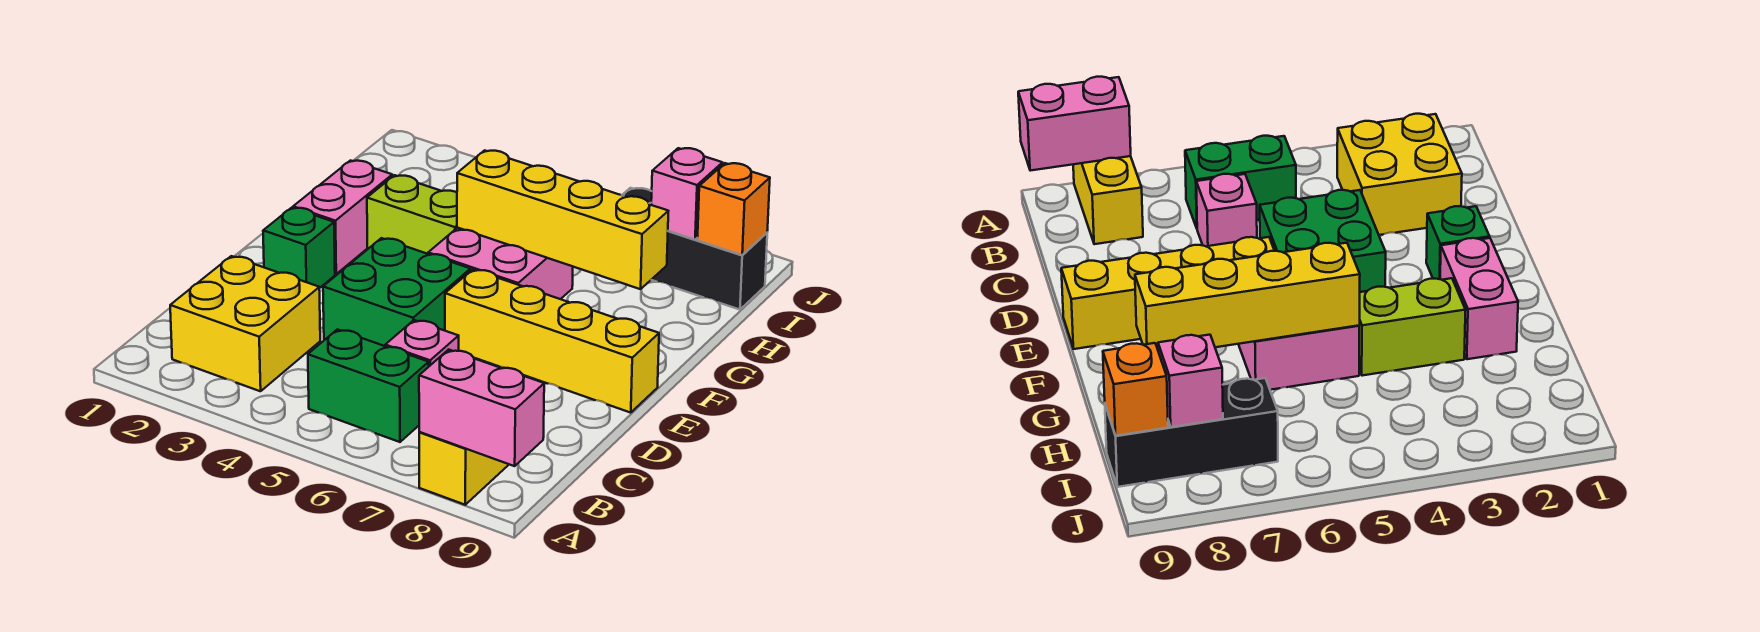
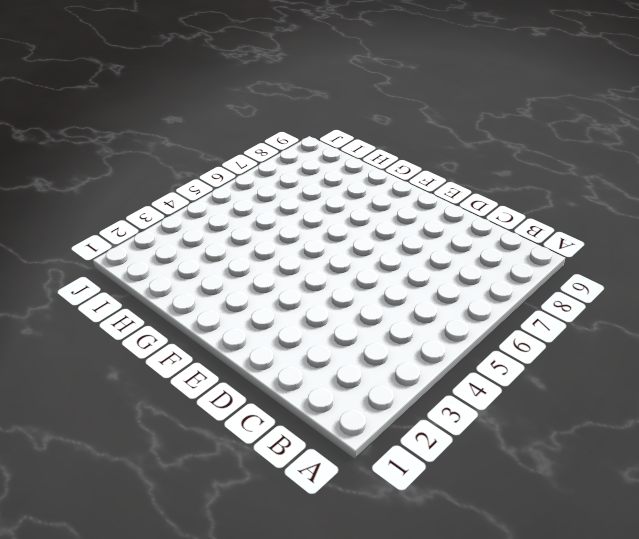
none -> yellow 1x2 brick [419,432,509,505]
none -> yellow 2x2 brick [170,256,320,391]
none -> green 1x2 brick [308,329,429,442]

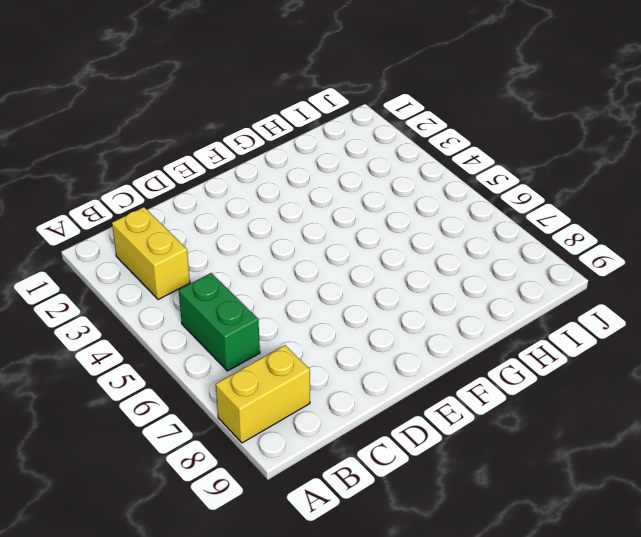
yellow 1x2 brick [112,207,190,300] -> yellow 2x2 brick [170,256,320,391]
none -> pink 1x1 brick [385,320,459,366]
none -> green 2x2 brick [323,238,471,346]
none -> green 1x1 brick [263,208,335,288]

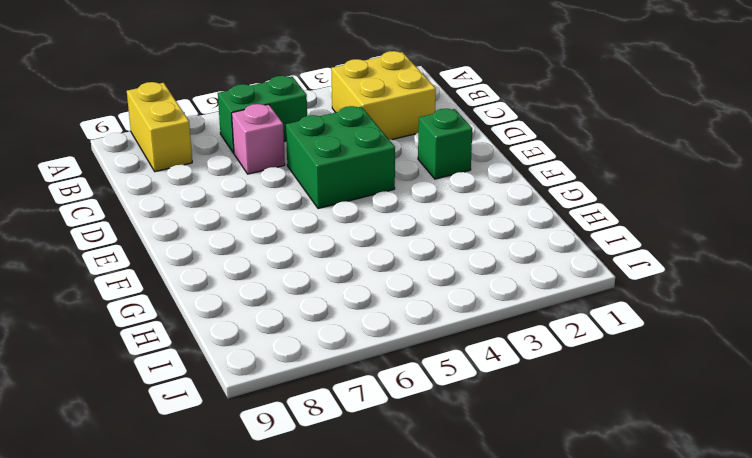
none -> yellow 1x4 brick [445,270,659,413]
none -> pink 1x2 brick [293,161,392,274]
none -> pink 2x2 brick [428,228,573,299]

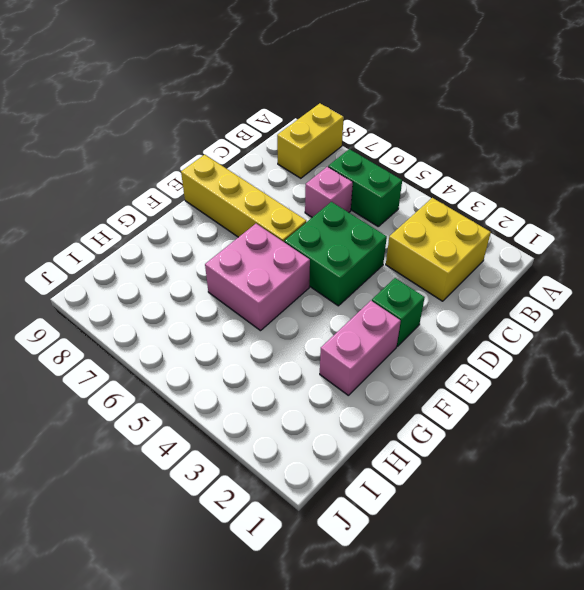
none -> lime 1x2 brick [367,175,457,254]
none -> black 1x3 brick [622,188,767,310]
none -> pink 1x2 brick [419,350,544,466]

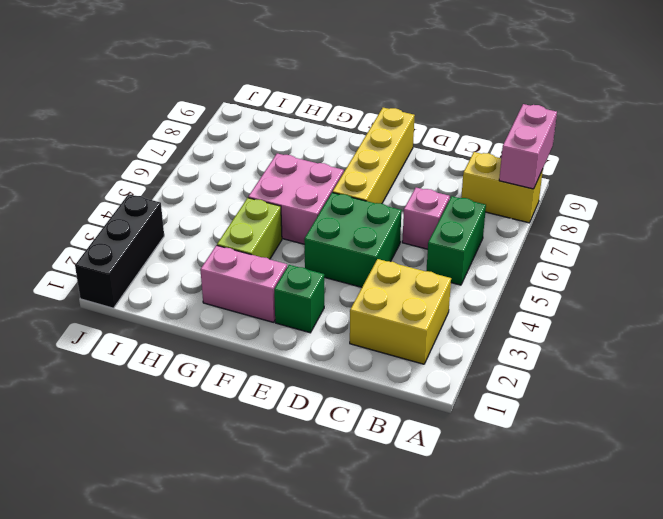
black 1x3 brick [75,194,164,308] -> black 1x3 brick moved to [622,188,767,310]
none -> yellow 1x4 brick [457,150,668,289]
none -> pink 1x1 brick [651,148,723,239]
none -> orange 1x1 brick [697,163,770,255]

